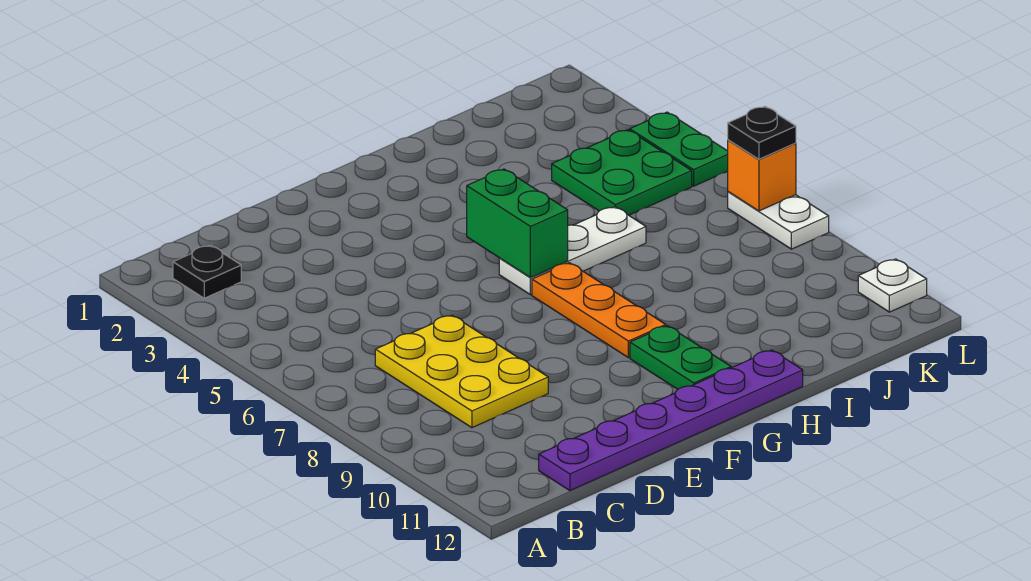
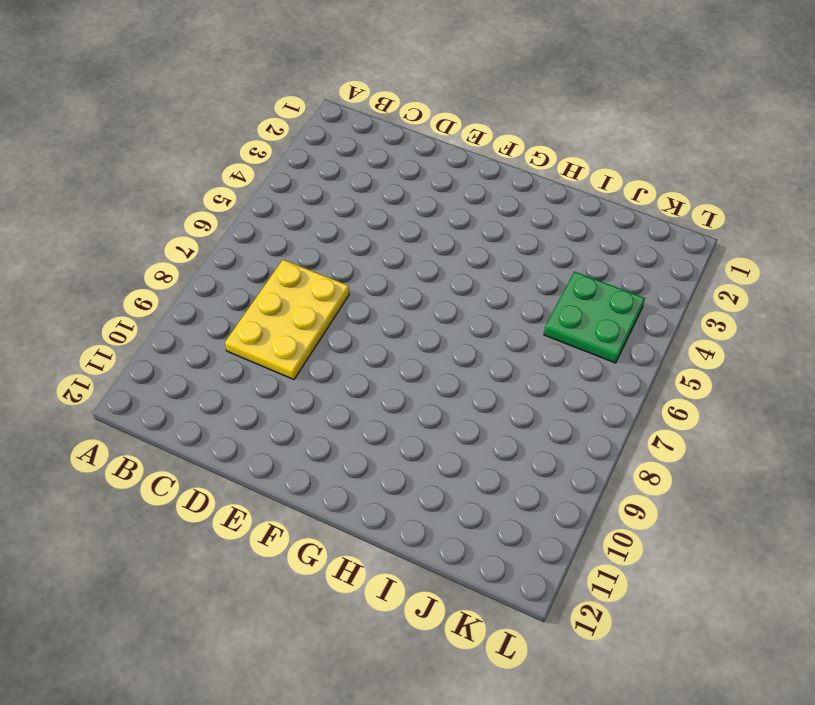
none -> black 1x1 plate [173,245,241,298]
none -> purple 1x6 plate [539,350,803,491]
none -> white 1x3 plate [499,207,646,295]

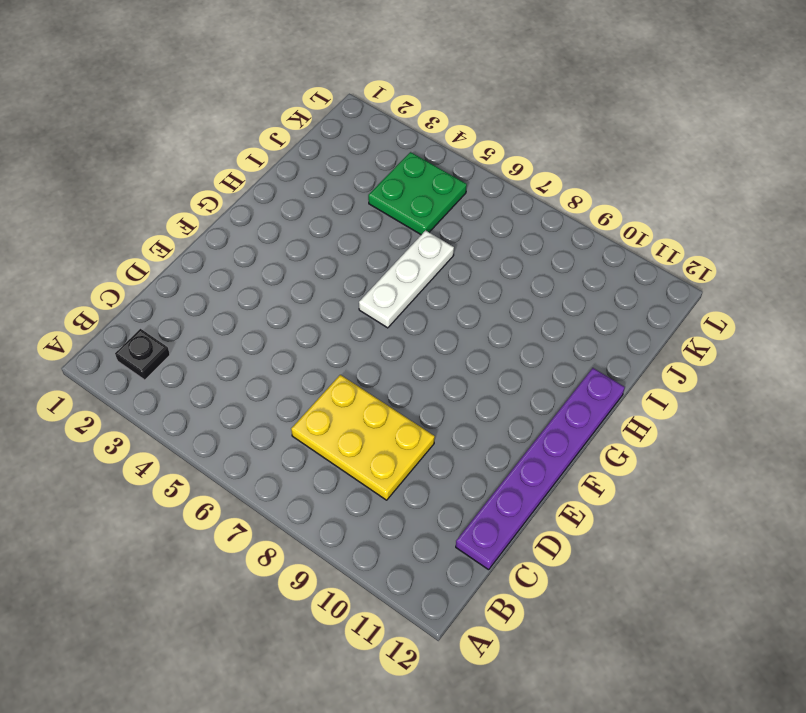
none -> orange 1x3 plate [532,263,666,358]
none -> green 1x2 plate [630,326,731,389]
none -> green 1x2 plate [630,112,728,186]

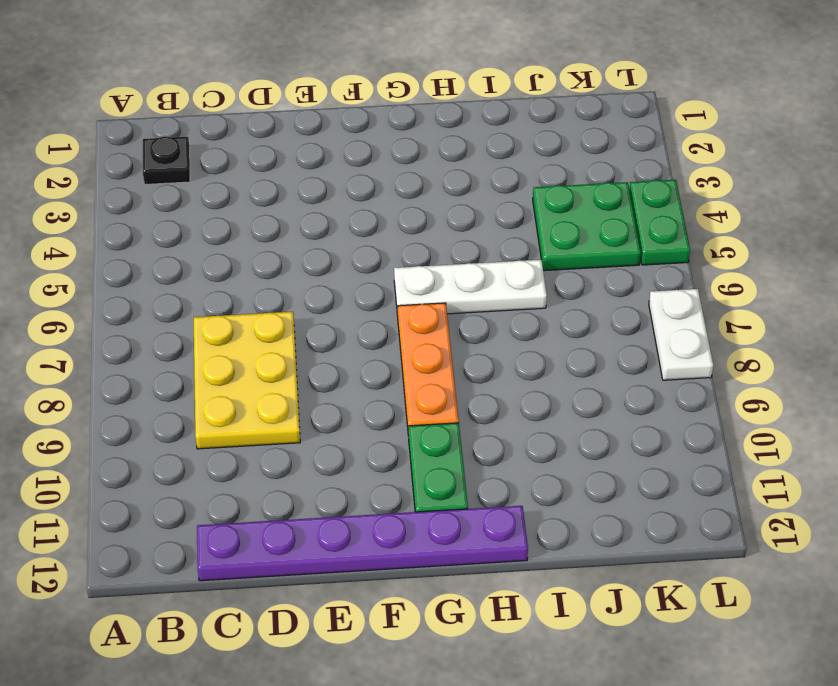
none -> white 1x1 plate [858,259,927,312]
none -> green 1x2 brick [467,169,568,278]
none -> orange 1x1 brick [728,140,796,211]

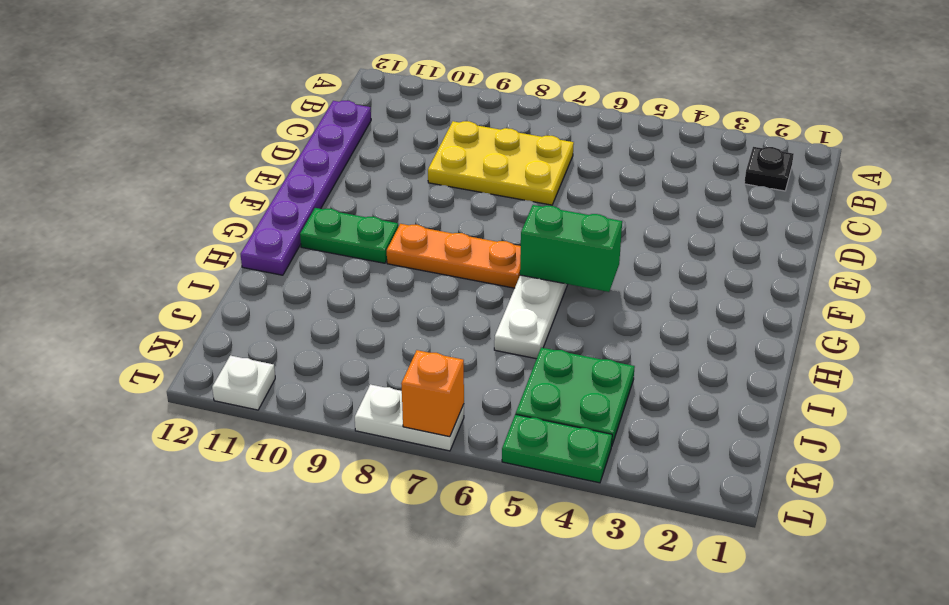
none -> black 1x1 plate [728,106,796,159]

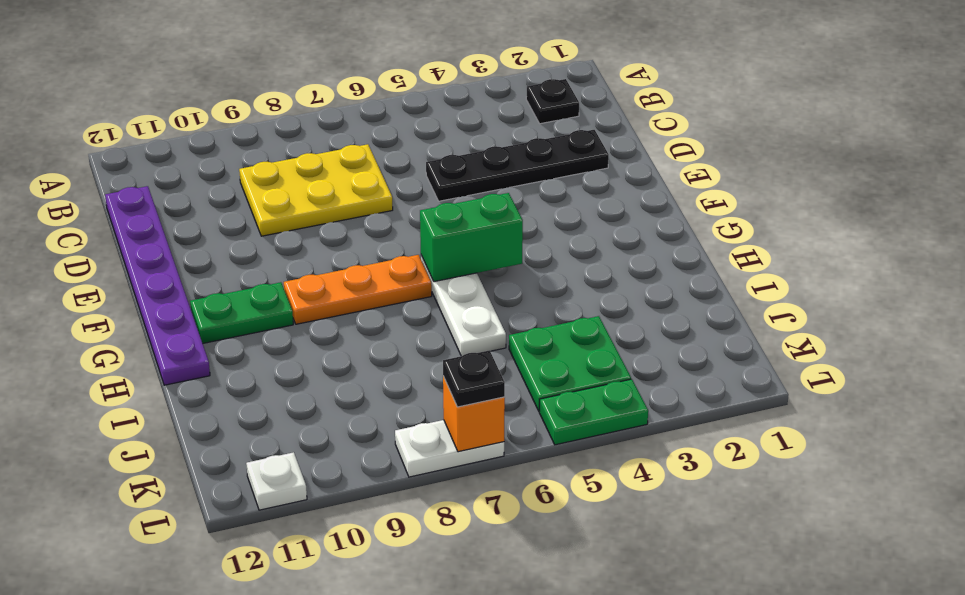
black 1x4 plate [426,130,609,201] -> none

